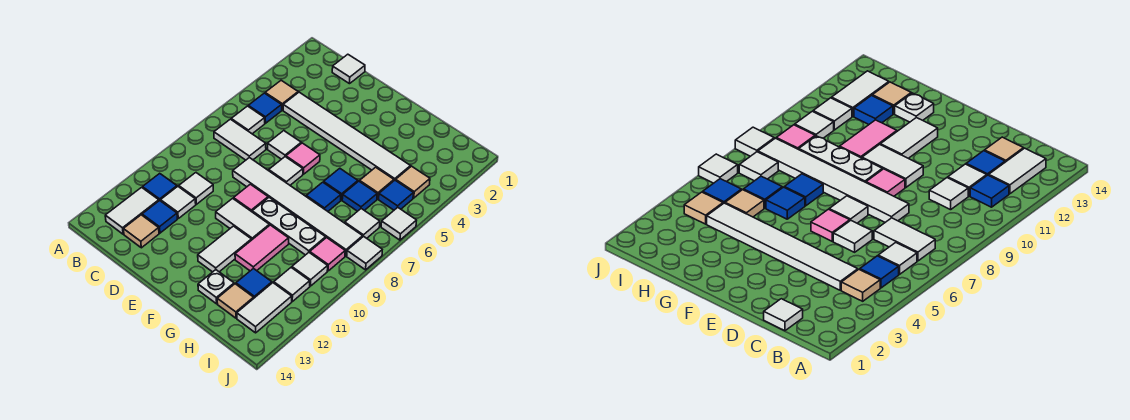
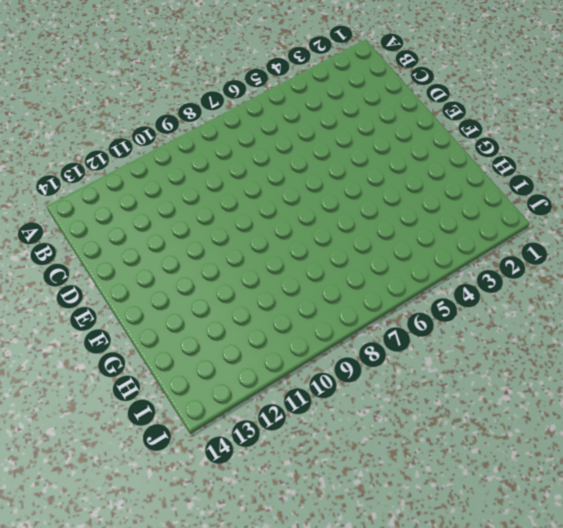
none -> tan 1x1 tile [265,81,298,110]
none -> blue 1x1 tile [248,93,282,123]
none -> white 1x1 tile [231,106,265,134]
none -> white 1x2 tile [214,119,266,160]

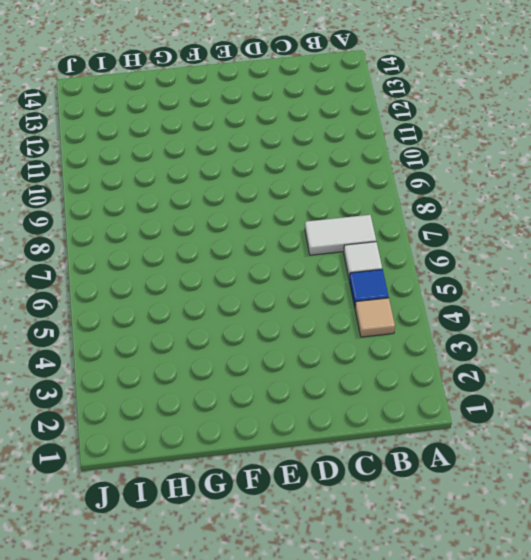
none -> blue 1x1 tile [143,173,177,201]
none -> white 1x2 tile [105,187,159,234]
none -> white 1x1 tile [332,54,365,84]
none -> white 1x6 tile [283,92,410,180]

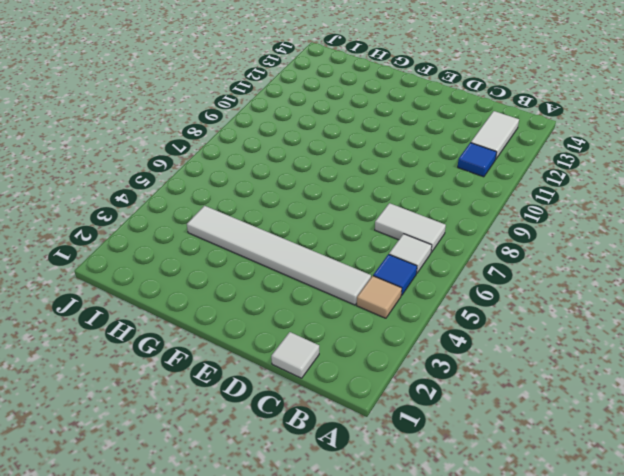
none -> white 1x1 tile [179,173,213,204]
none -> white 1x1 tile [161,187,196,218]
none -> blue 1x1 tile [142,200,177,233]
none -> tan 1x1 tile [123,215,159,248]

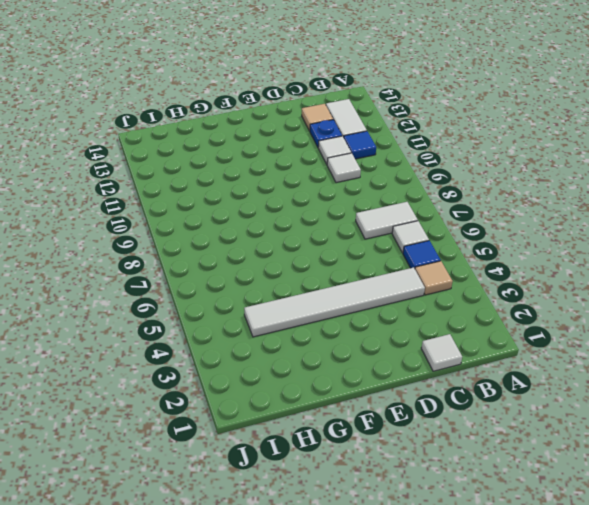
blue 1x1 plate [310,120,342,147] -> blue 1x1 tile [142,200,177,233]
none -> white 1x1 tile [267,131,301,159]
none -> white 1x6 tile [233,158,363,256]
none -> pink 1x1 tile [286,143,320,174]
none -> white 1x1 tile [269,157,303,185]

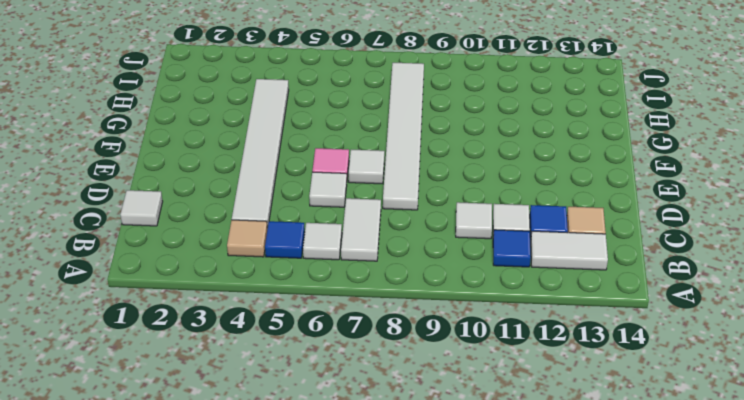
none -> pink 1x1 tile [234,184,268,212]
none -> white 1x2 tile [216,198,269,240]
none -> white 1x3 plate [252,198,326,255]
none -> white 1x2 tile [198,226,251,272]

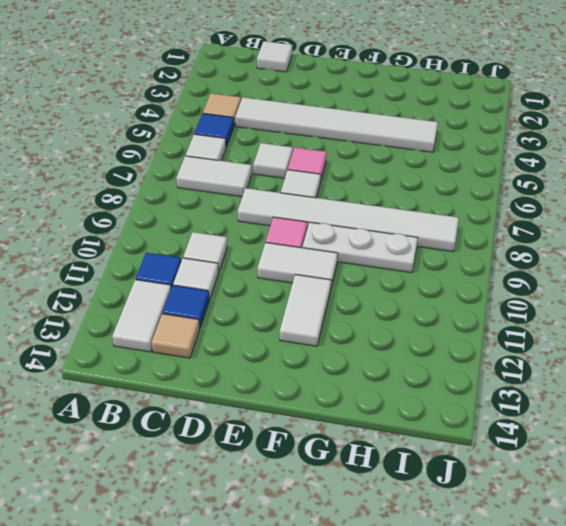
none -> blue 1x1 tile [324,168,358,200]
none -> blue 1x1 tile [306,182,341,211]
none -> pink 1x2 tile [235,225,289,271]
none -> white 1x1 plate [198,270,234,304]

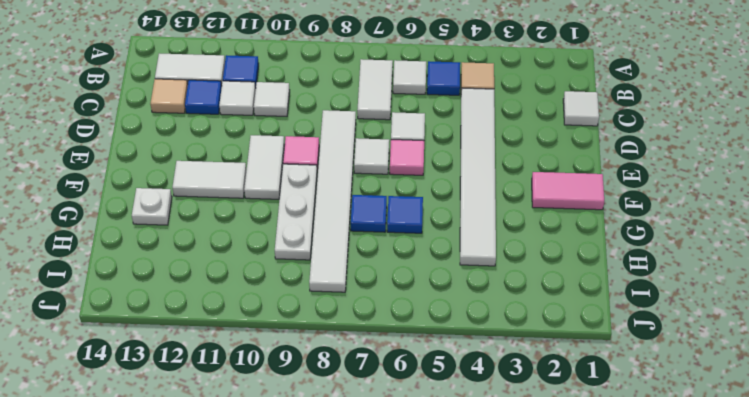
pink 1x2 tile [532,172,604,210] -> pink 1x2 tile moved to [235,225,289,271]
none -> tan 1x1 tile [360,167,394,199]
none -> blue 1x1 tile [342,181,377,211]
none -> blue 1x1 tile [236,268,272,298]
none -> tan 1x1 tile [217,284,254,318]

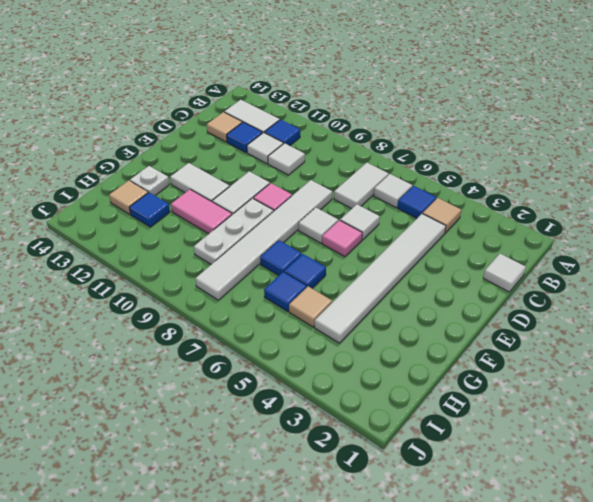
none -> tan 1x1 tile [396,166,430,198]
none -> blue 1x1 tile [379,180,413,210]
none -> white 1x1 tile [345,209,380,238]
none -> pink 1x1 tile [310,238,345,271]

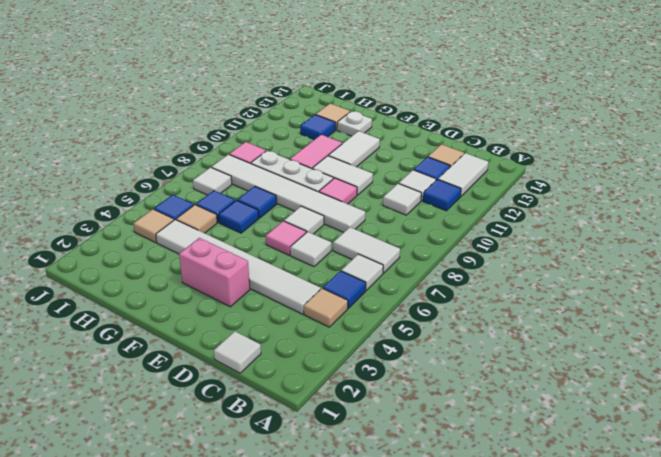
pink 1x2 brick [179,238,250,307] -> none
none -> white 1x1 tile [292,253,328,286]
none -> white 1x1 tile [274,268,310,301]
none -> white 1x2 tile [237,283,292,333]
none -> white 1x1 tile [381,207,417,240]

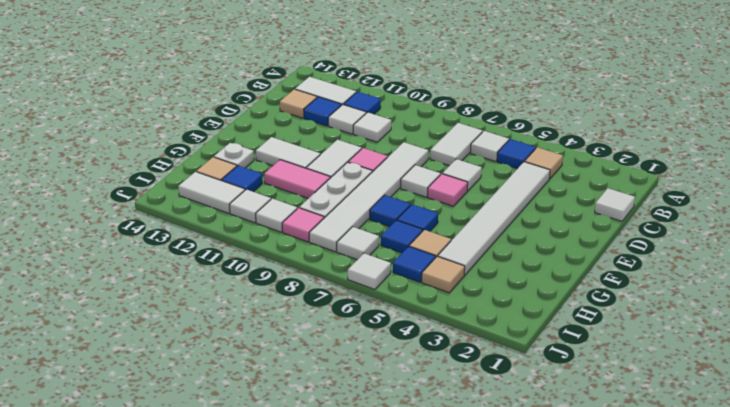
none -> white 1x1 tile [347,236,382,270]

